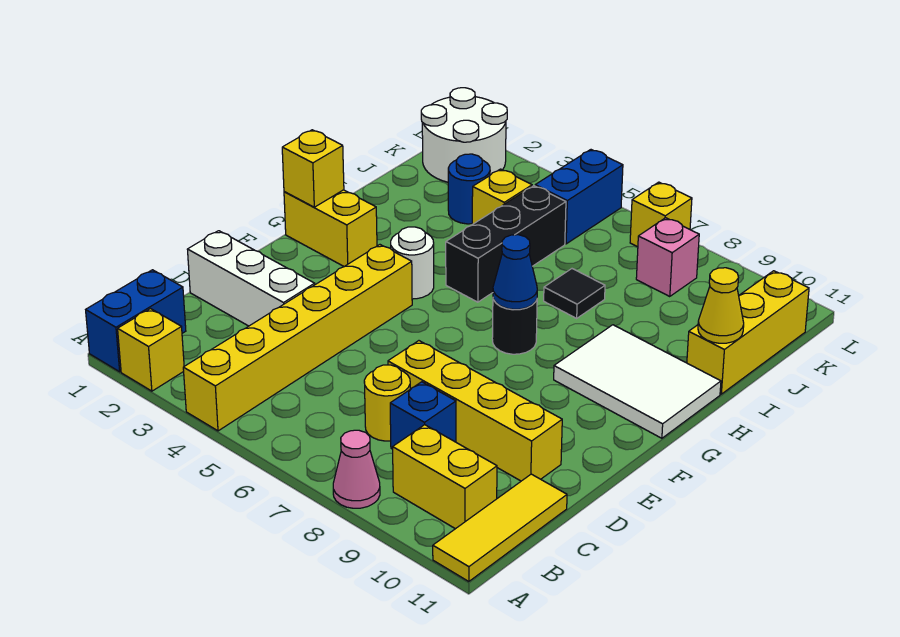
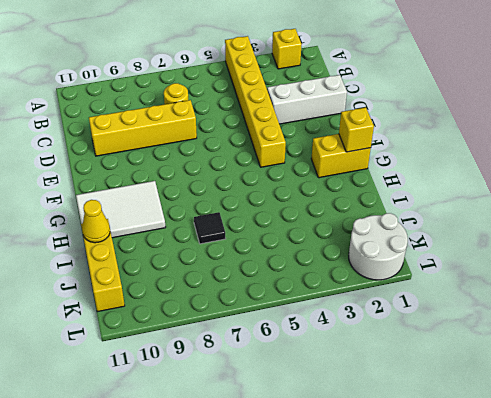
none -> blue 1x2 brick [86,270,186,372]
none -> pink 1x1 cone [333,430,380,508]
none -> yellow 1x3 tile [433,474,567,582]

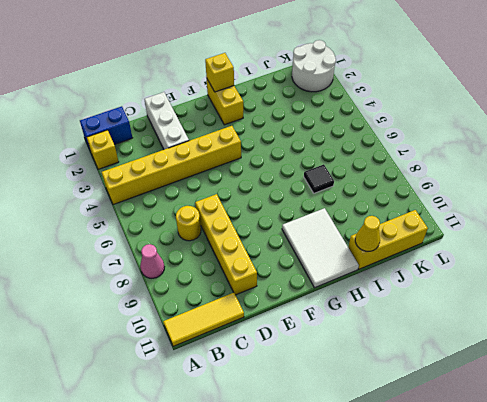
none -> yellow 1x2 brick [393,425,497,529]
none -> blue 1x1 brick [390,382,456,449]
none -> white 1x1 round brick [391,227,434,299]

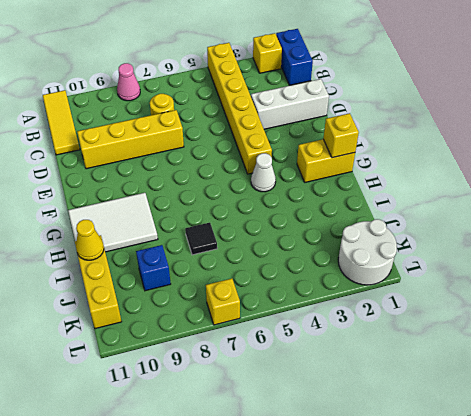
white 1x1 cone [251,153,276,192] -> white 1x1 round brick [391,227,434,299]
blue 1x1 brick [136,245,171,291] -> blue 1x1 brick moved to [390,382,456,449]
none -> yellow 1x2 brick [393,425,497,529]
none -> black 1x1 round brick [492,299,537,354]
none -> black 1x3 brick [446,186,566,302]

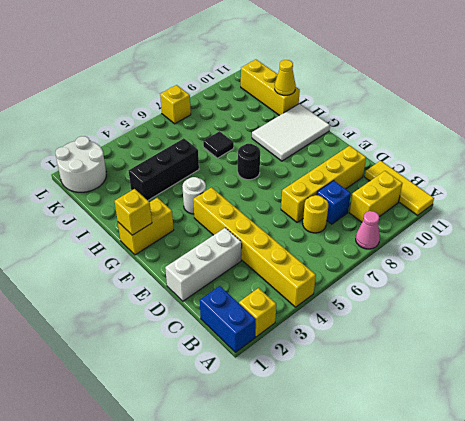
black 1x3 brick [129,138,199,200] -> black 1x3 brick turned to [446,186,566,302]
none -> blue 1x1 round brick [448,154,490,224]
none -> yellow 1x1 brick [472,169,532,224]
none -> blue 1x2 brick [535,150,623,244]

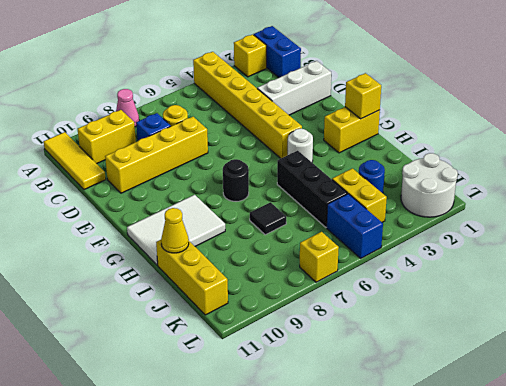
yellow 1x2 brick [332,168,387,223] -> yellow 1x1 brick [472,169,532,224]
none -> pink 1x1 brick [636,218,699,297]
none -> blue 1x1 cone [493,235,537,309]

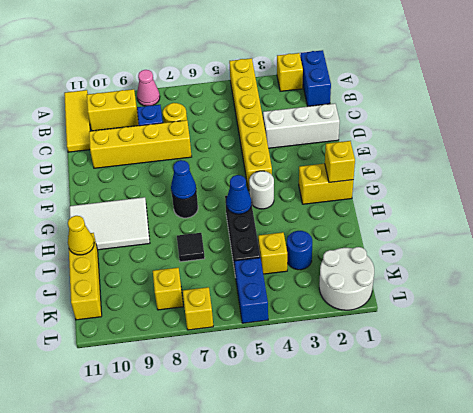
blue 1x1 cone [226,175,251,214] -> none
yellow 1x1 brick [153,268,183,310] -> pink 1x1 brick [636,218,699,297]

